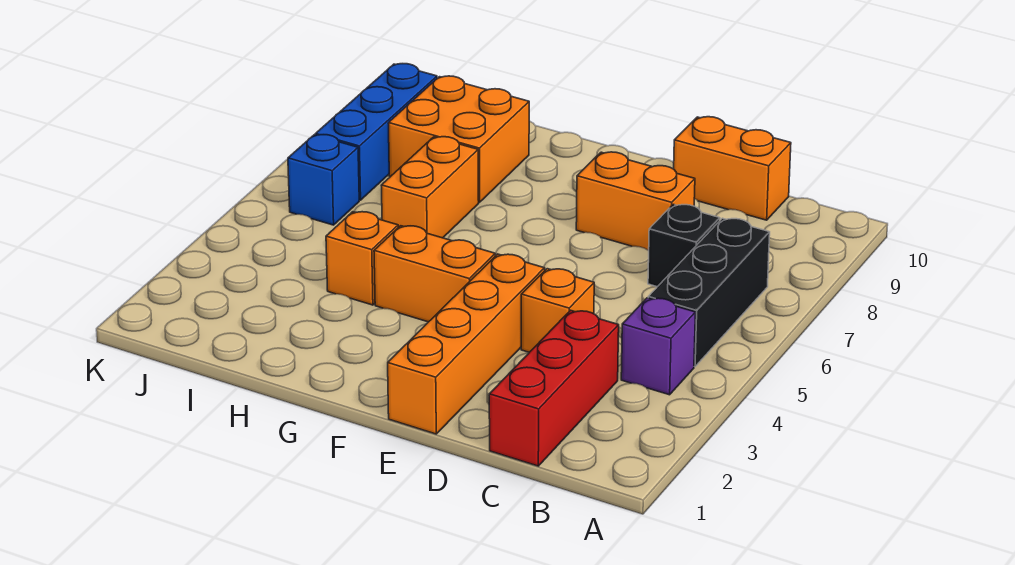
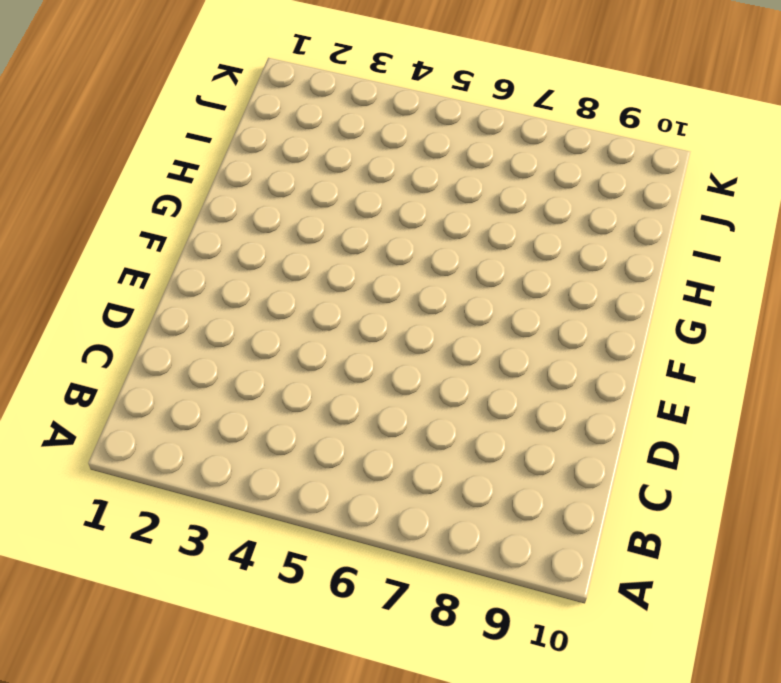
none -> purple 1x1 brick [621,298,696,395]
none -> black 1x3 brick [648,218,770,367]
none -> red 1x3 brick [489,310,619,466]

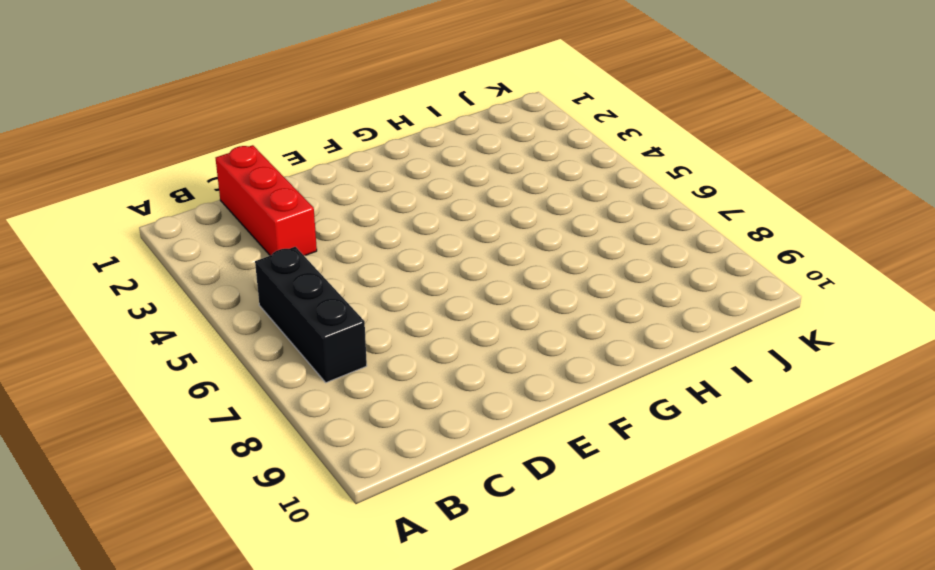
none -> purple 1x1 brick [621,298,696,395]
none -> black 1x1 brick [648,205,720,287]
none -> orange 1x2 brick [674,117,791,220]

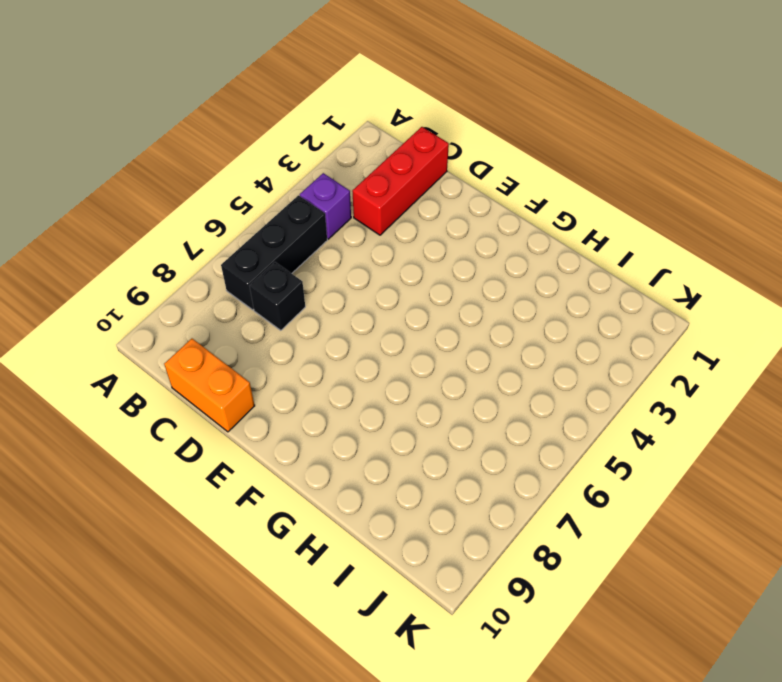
none -> orange 1x1 brick [521,269,594,352]
none -> orange 1x2 brick [576,152,695,251]
none -> orange 1x4 brick [388,254,545,434]

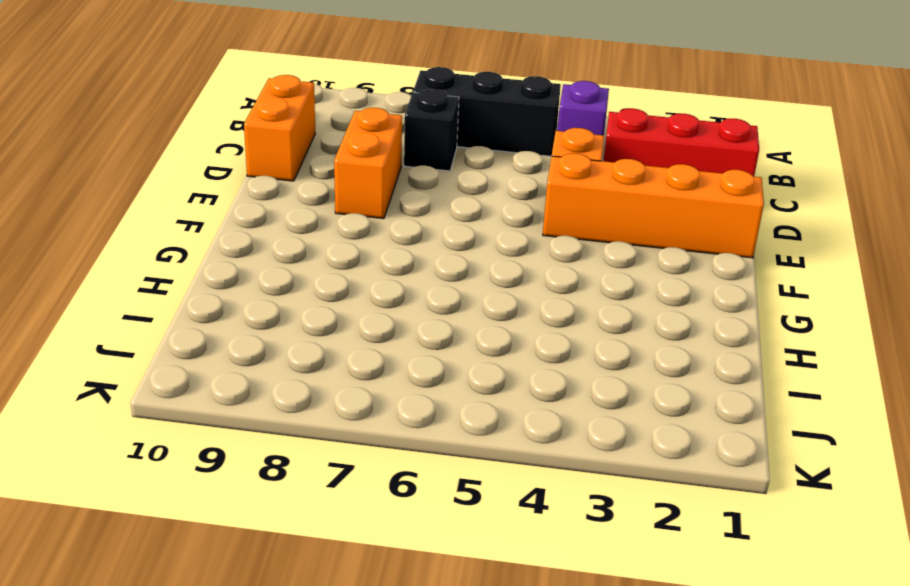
none -> orange 1x2 brick [374,226,495,322]
none -> orange 1x1 brick [326,212,398,305]
none -> orange 1x2 brick [381,137,479,238]

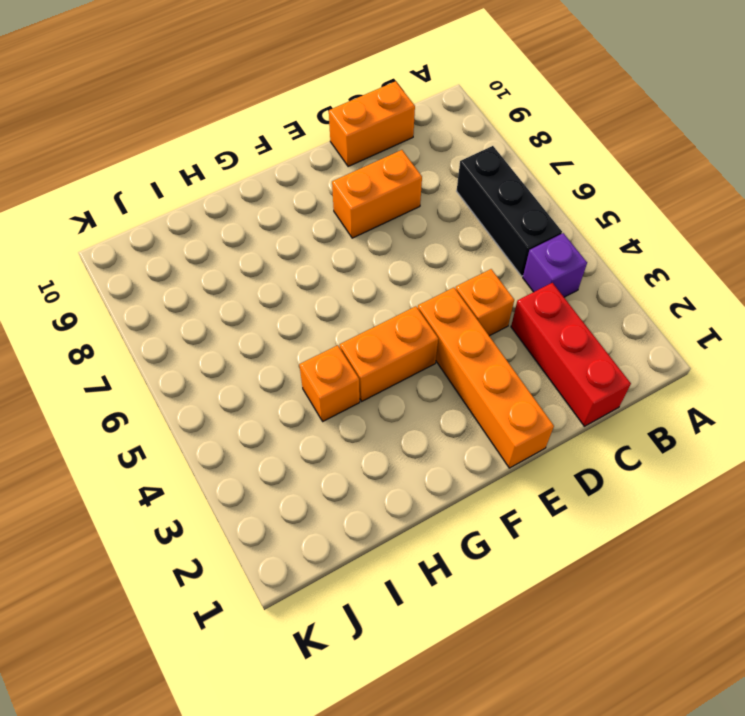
none -> black 1x1 brick [648,205,720,287]
none -> orange 1x2 brick [381,137,479,238]
none -> orange 2x2 brick [388,76,529,202]

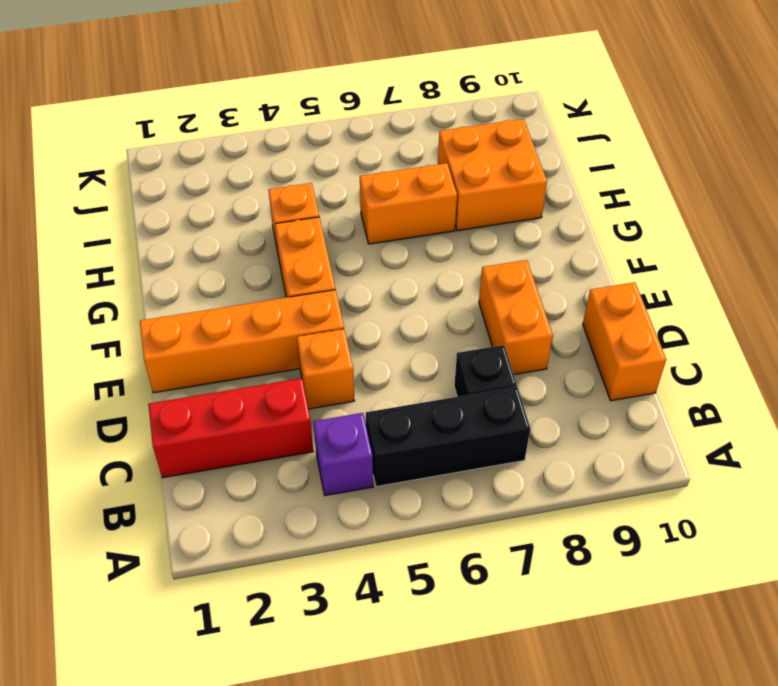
none -> blue 1x1 brick [288,135,359,225]
none -> blue 1x3 brick [315,64,437,200]

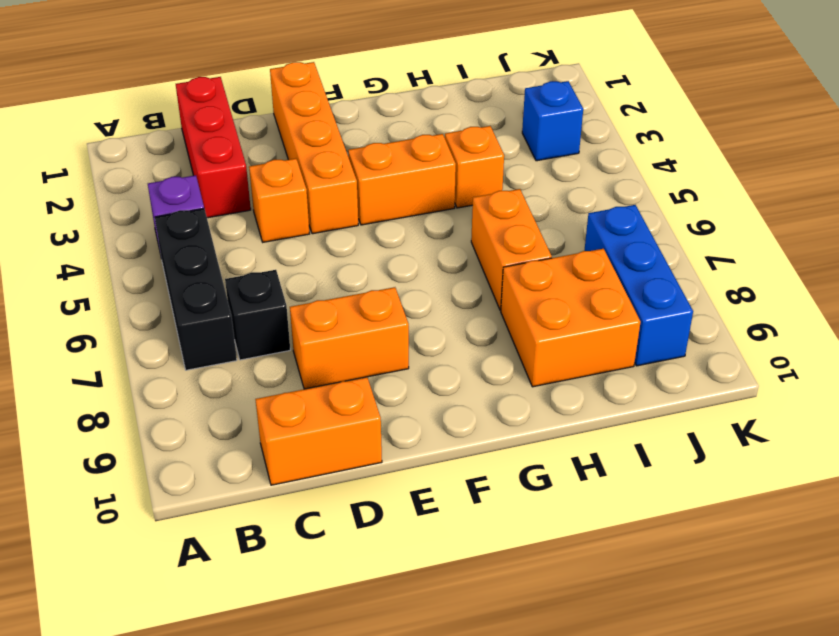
blue 1x1 brick [522,81,583,161] -> blue 1x1 brick moved to [288,135,359,225]

